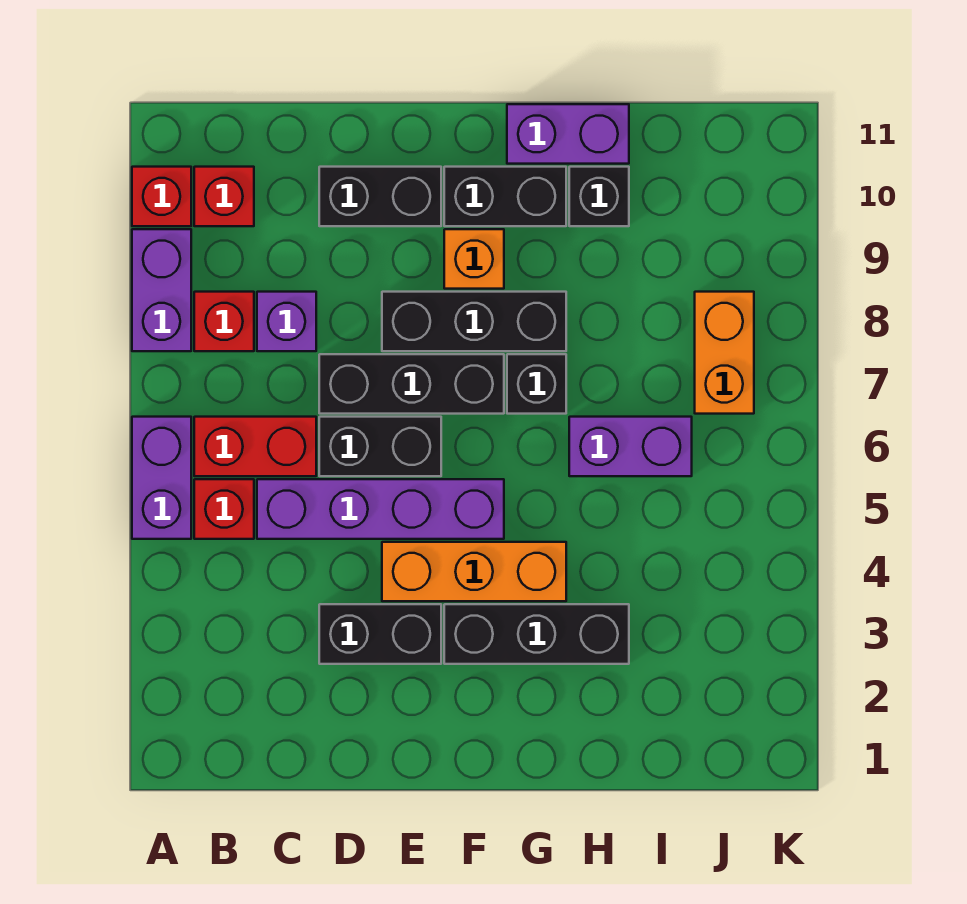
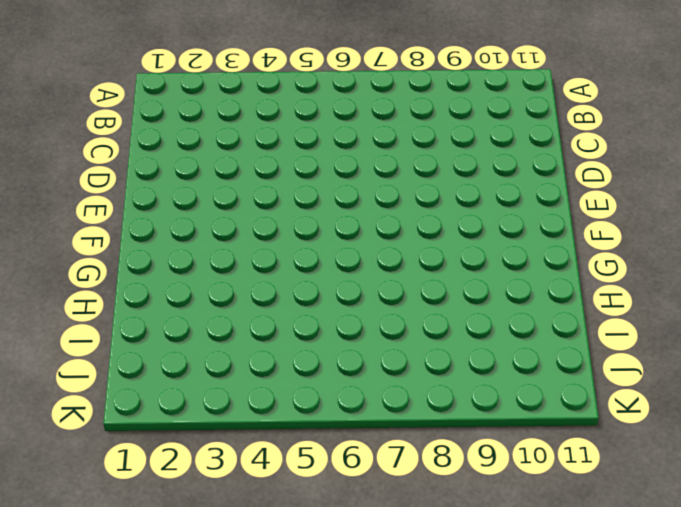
none -> purple 1x2 brick [132,417,191,539]
none -> purple 1x2 brick [132,229,191,351]
none -> red 1x1 brick [132,167,191,226]

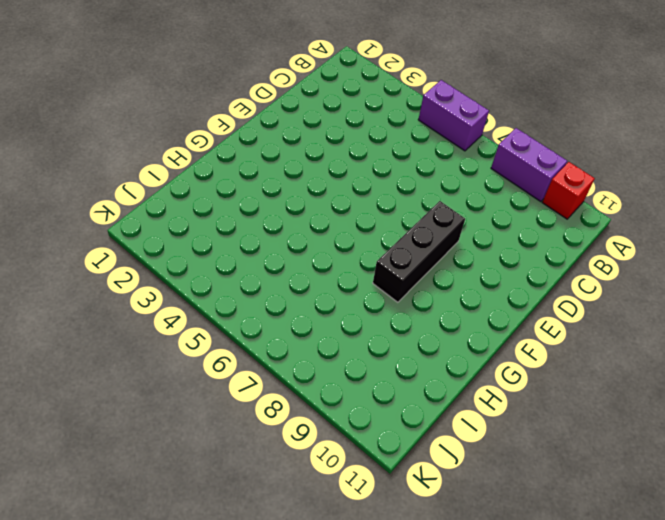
none -> red 1x1 brick [194,479,254,539]
none -> red 1x2 brick [194,417,316,476]
none -> red 1x1 brick [194,292,254,351]

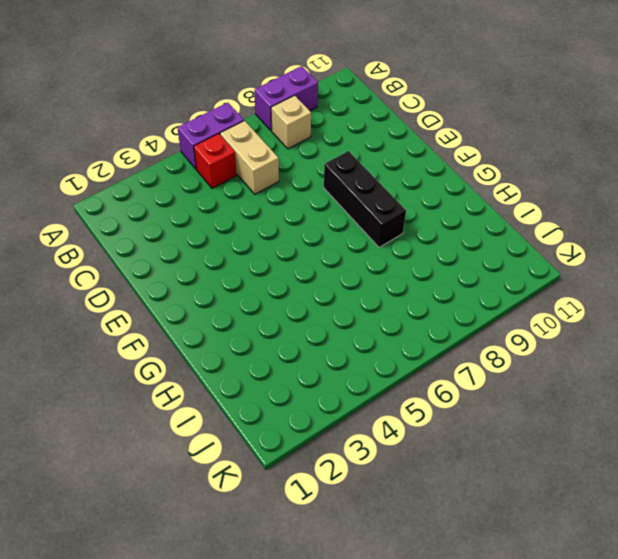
tan 1x2 brick [220,121,279,194] -> red 1x2 brick [194,417,316,476]
tan 1x1 brick [271,95,311,149] -> red 1x1 brick [194,292,254,351]
none -> red 1x1 brick [132,167,191,226]
none -> red 1x1 brick [194,167,254,226]
none -> purple 1x4 brick [257,479,504,539]

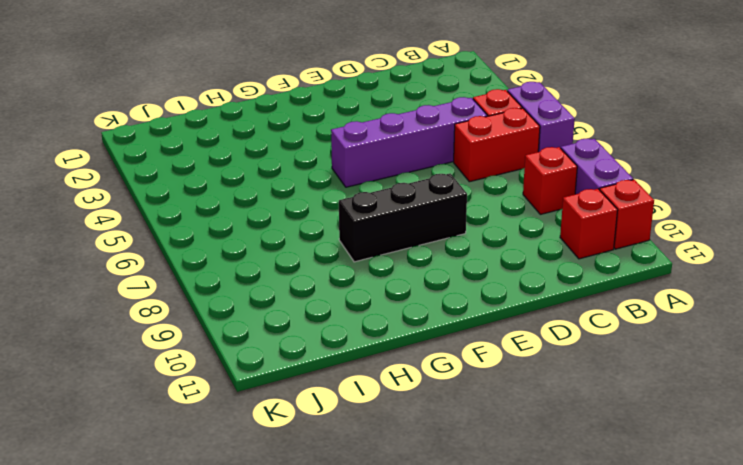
none -> purple 1x1 brick [257,292,316,351]
none -> black 1x2 brick [319,604,441,664]
none -> black 1x2 brick [319,417,441,476]

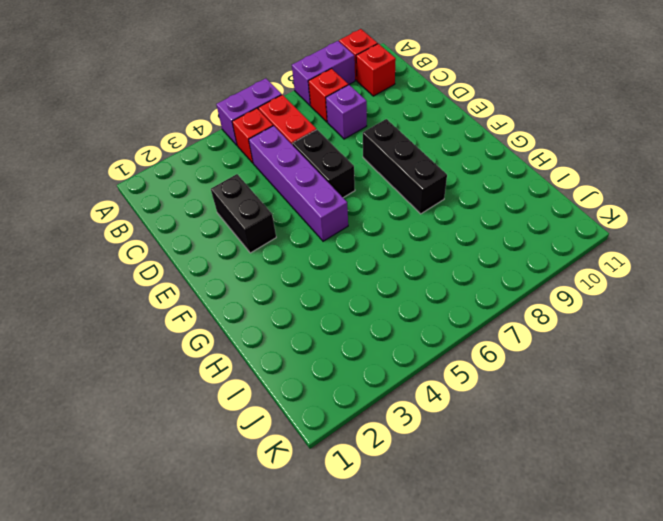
none -> black 1x3 brick [319,354,504,414]
none -> black 1x2 brick [319,167,441,226]
none -> orange 1x3 brick [382,542,566,601]

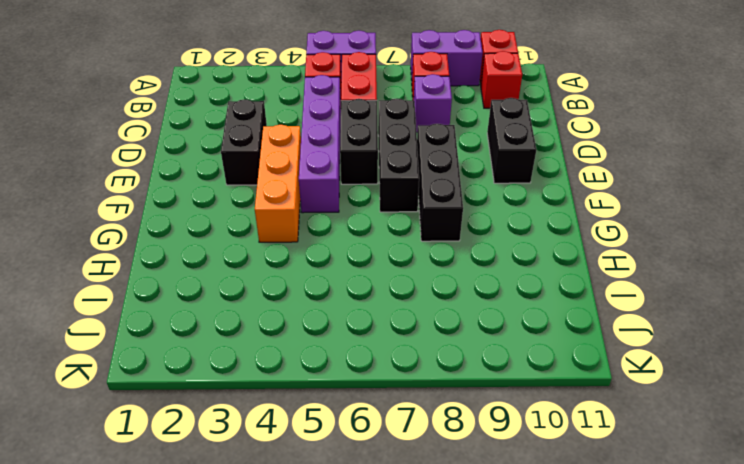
none -> black 1x3 brick [444,604,629,664]
none -> orange 1x1 brick [444,229,504,289]
none -> black 1x2 brick [444,167,566,226]

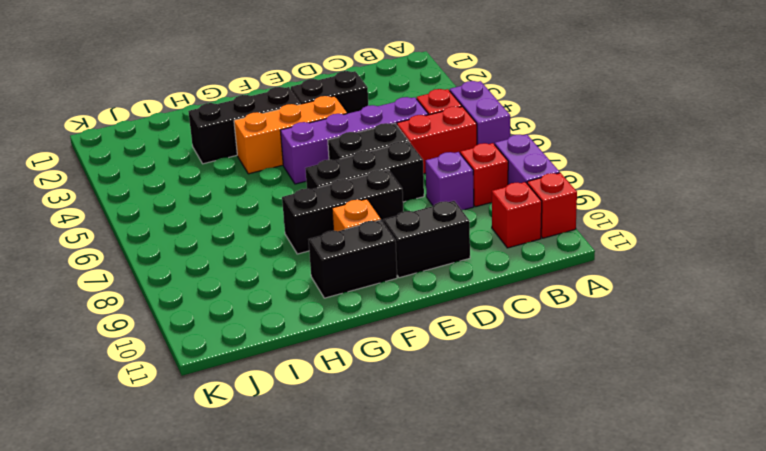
none -> black 1x1 brick [507,354,566,414]
none -> purple 1x2 brick [507,104,629,164]
none -> purple 1x2 brick [569,417,692,476]

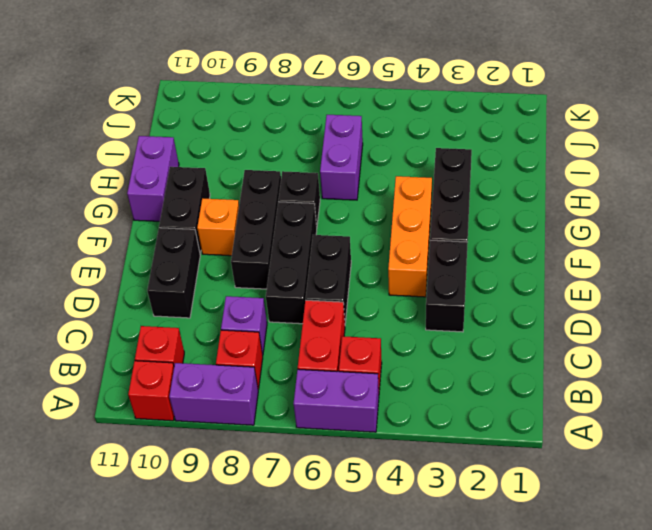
none -> purple 1x4 brick [257,479,504,539]
none -> black 1x1 brick [569,167,629,226]
none -> orange 1x2 brick [695,292,754,414]

